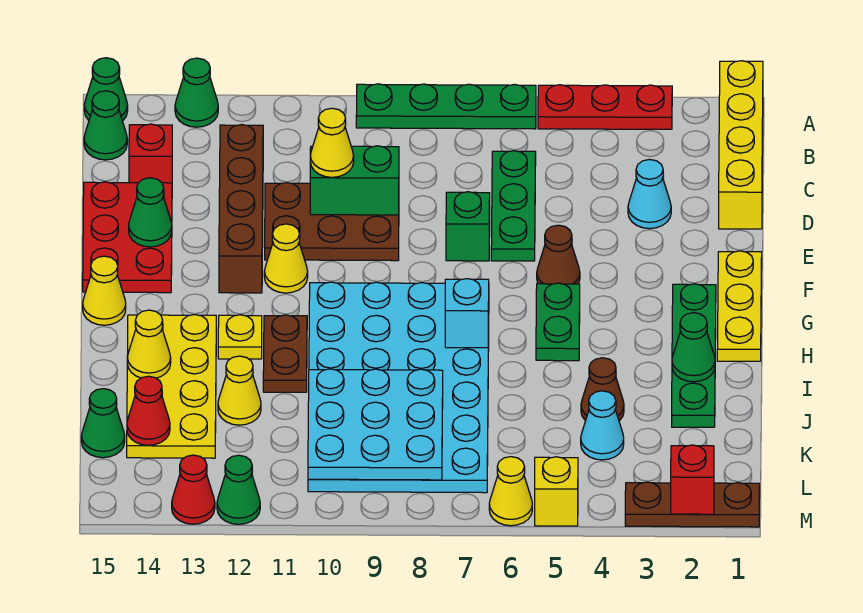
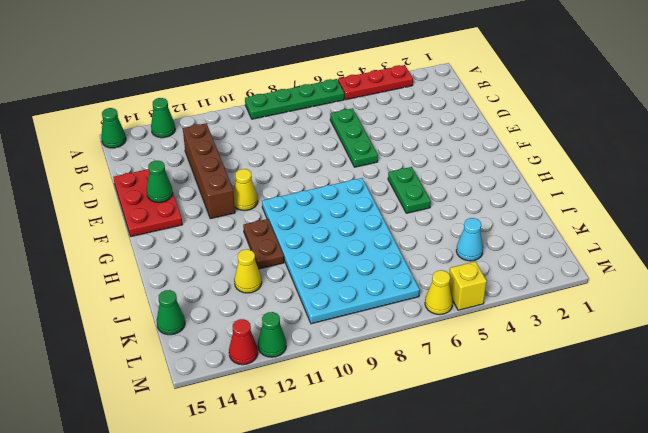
none -> yellow 1x4 brick [719,61,763,229]
none -> green 1x1 cone [84,91,127,160]
none -> red 1x1 brick [129,124,172,183]
none -> cyan 1x1 cone [628,159,671,229]

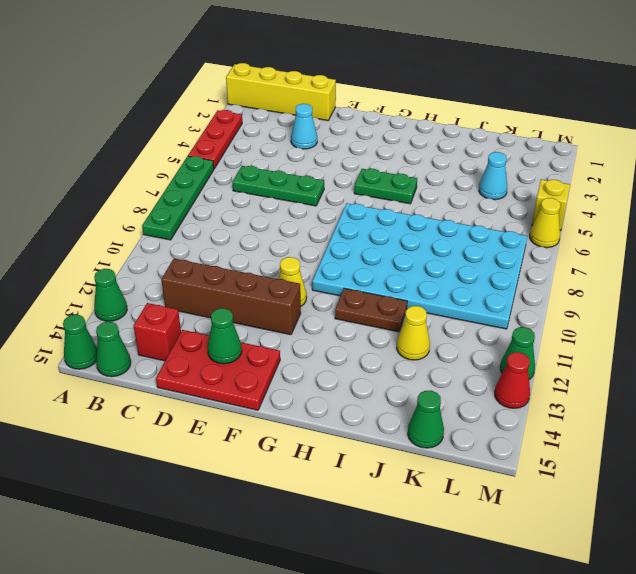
none -> brown 2x3 plate [265,183,399,261]
none -> green 1x1 brick [446,192,490,261]
none -> yellow 1x3 plate [717,251,762,361]
none -> brown 1x1 cone [537,225,580,284]

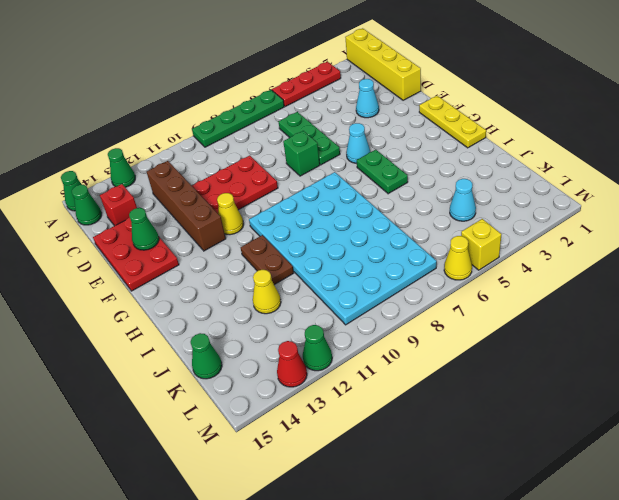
red 2x3 plate [192,156,278,213] -> brown 2x3 plate [265,183,399,261]
cyan 1x1 cone [346,123,370,163] -> brown 1x1 cone [537,225,580,284]
none -> green 1x4 plate [672,284,716,427]
none -> yellow 1x1 cone [83,256,126,325]
none -> yellow 1x1 plate [218,315,262,359]
none -> yellow 2x4 plate [127,315,216,458]

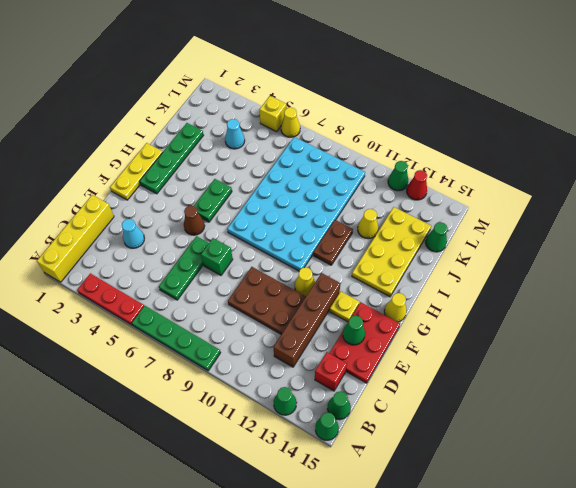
yellow 1x1 plate [330,292,359,322] -> yellow 1x1 plate moved to [218,315,262,359]
none -> brown 1x1 cone [581,358,624,421]
none -> brown 1x3 plate [625,482,760,527]
none -> green 1x2 brick [310,146,399,215]
none -> cyan 1x1 brick [445,279,489,348]

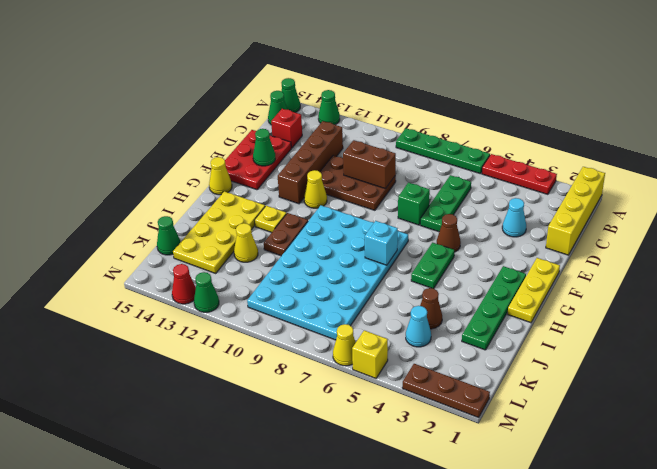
brown 1x2 brick [343,140,396,189] -> green 1x2 brick [310,146,399,215]
none -> green 1x1 cone [672,313,715,382]
none -> yellow 1x1 cone [127,310,171,378]
none -> cyan 3x3 plate [308,369,443,480]
none -> red 1x1 cone [127,376,170,445]

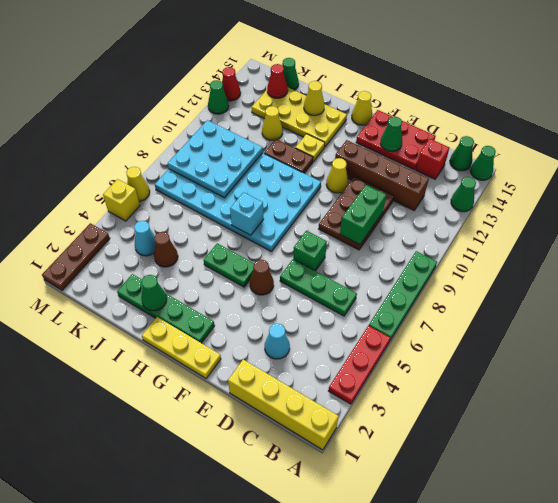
none -> red 1x1 brick [671,445,714,514]
none -> yellow 1x1 cone [310,108,354,177]

